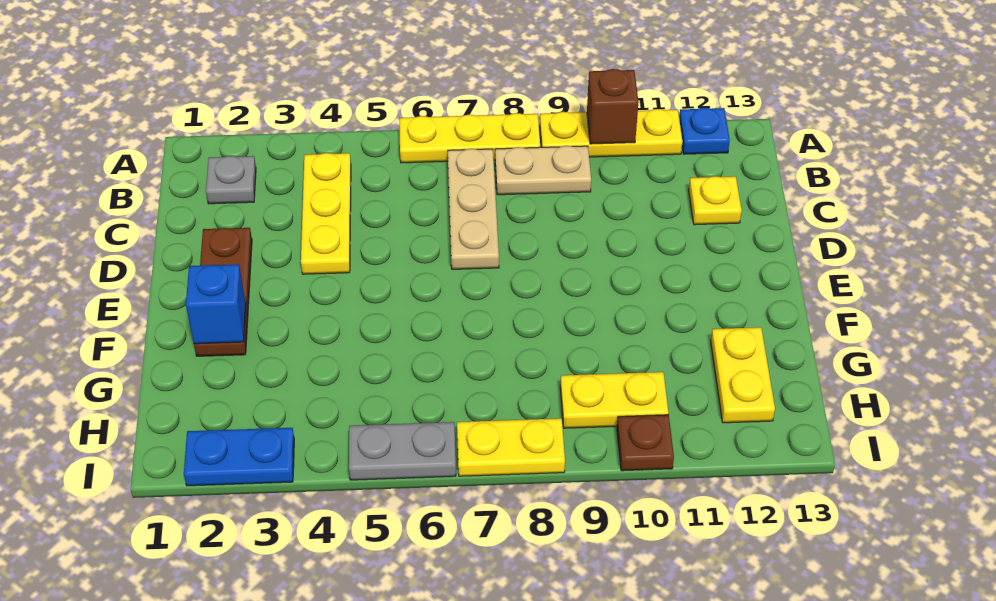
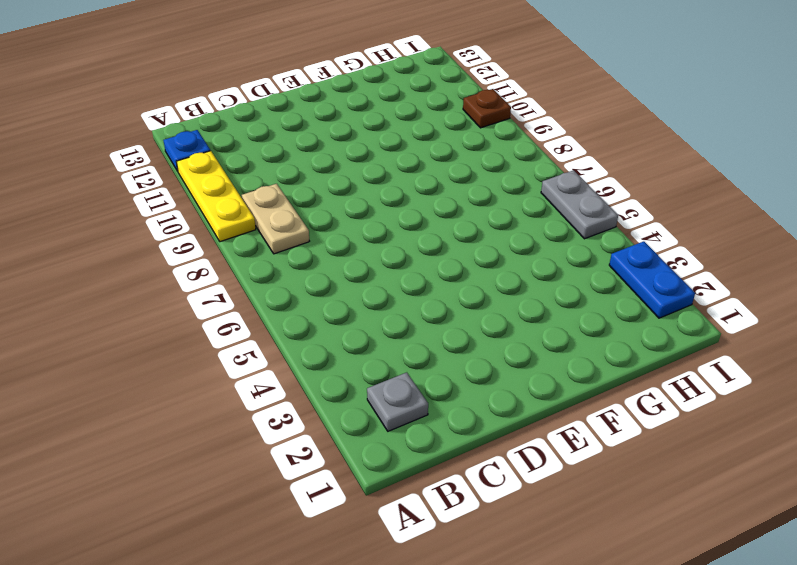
none -> yellow 1x3 plate [400,113,540,163]
none -> yellow 1x3 plate [301,153,351,274]
none -> tan 1x3 plate [448,149,499,269]

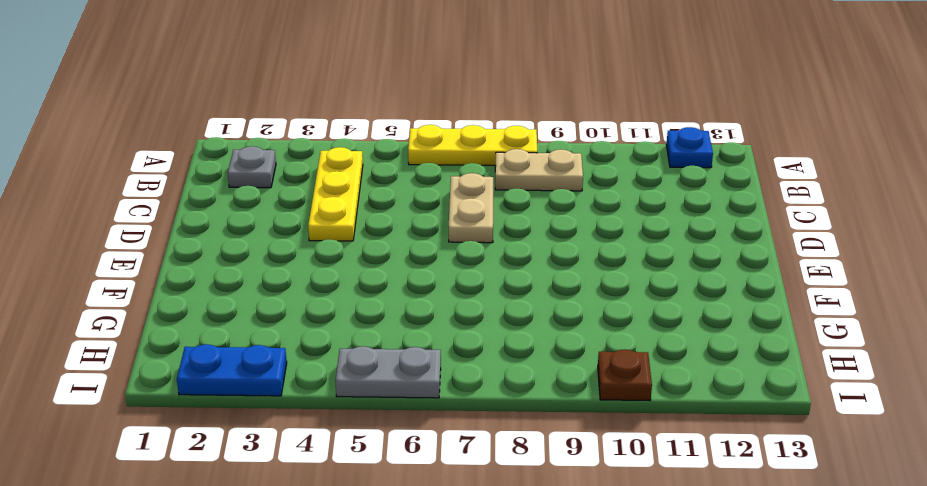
tan 1x2 plate [449,173,493,243] -> tan 1x3 plate [448,149,499,269]
none -> yellow 1x3 plate [540,109,682,157]
none -> yellow 1x1 plate [689,176,742,225]
none -> brown 1x3 plate [194,228,252,356]

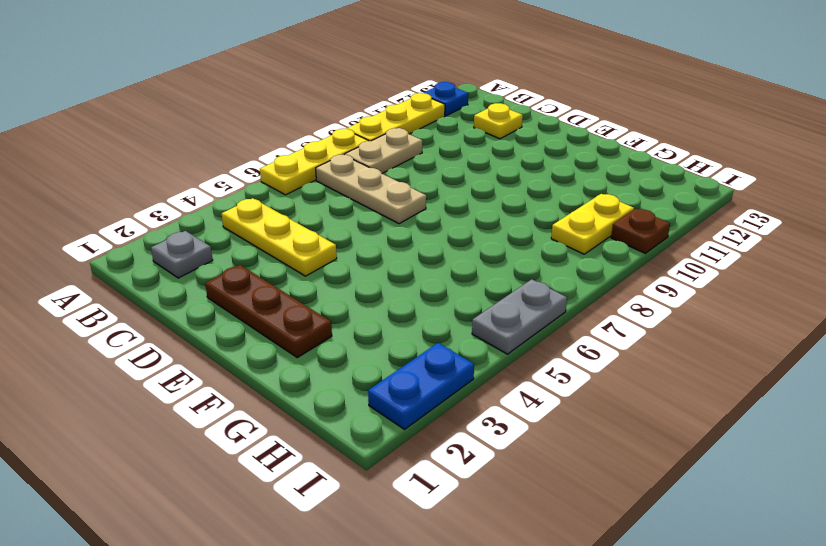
none -> yellow 1x2 plate [711,327,775,423]
none -> yellow 1x2 plate [457,418,565,476]
none -> brown 1x1 brick [587,69,639,144]

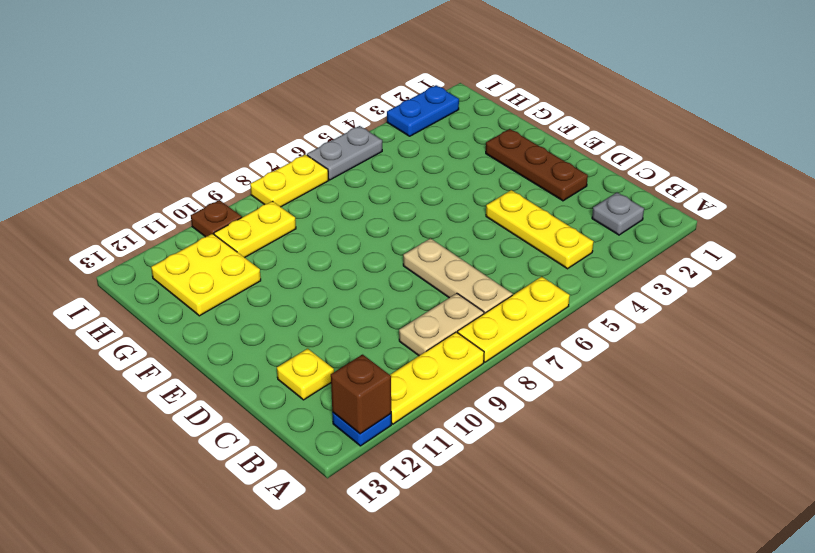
brown 1x1 brick [331,355,391,434] -> brown 1x1 brick moved to [587,69,639,144]
yellow 2x2 plate [151,234,261,316] -> yellow 1x2 plate [711,327,775,423]
none -> blue 1x1 brick [186,264,246,344]

